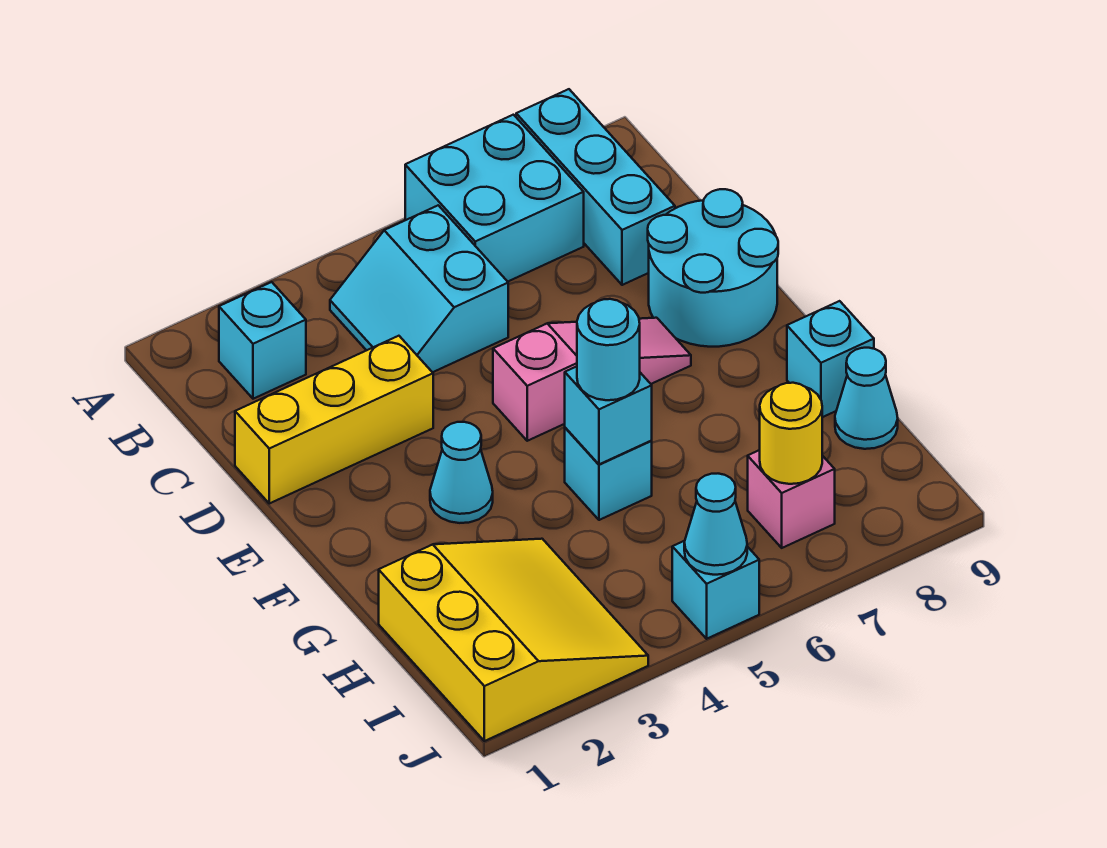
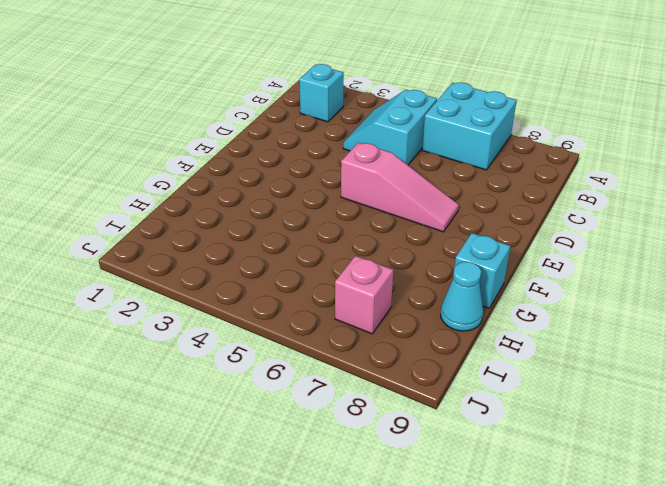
none -> cyan 1x3 brick [516,89,675,285]
none -> yellow 1x3 brick [235,336,433,503]
none -> cyan 2x2 round brick [648,189,778,347]

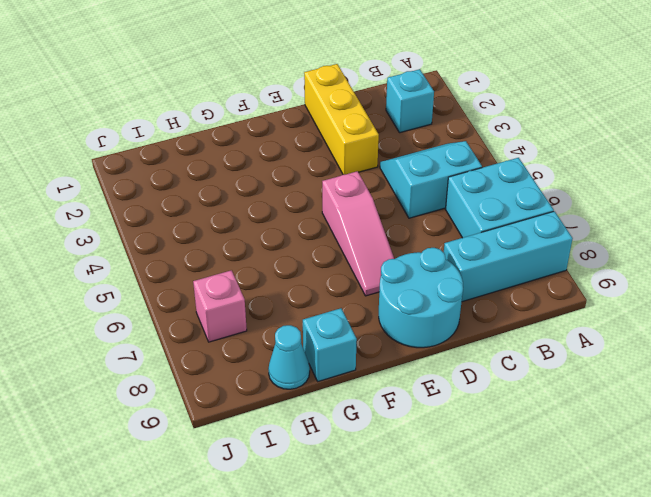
none -> cyan 1x1 cone [430,422,493,523]
none -> cyan 1x1 brick [565,428,652,520]
none -> yellow 3x3 slope [379,539,648,741]

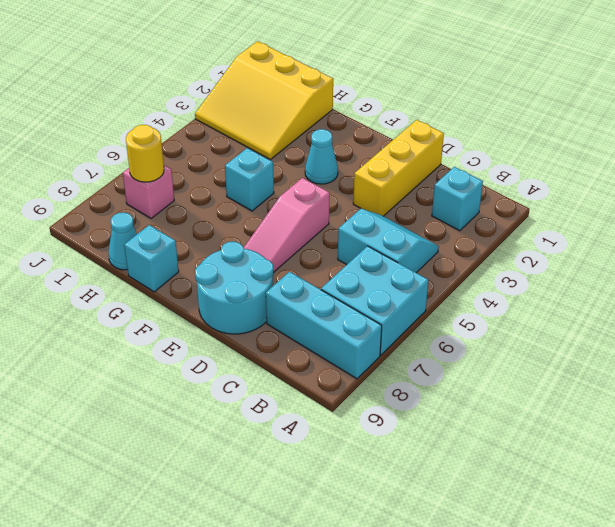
none -> cyan 1x1 brick [672,541,759,639]
none -> cyan 1x1 brick [565,367,652,464]
none -> cyan 1x1 cone [684,474,747,575]

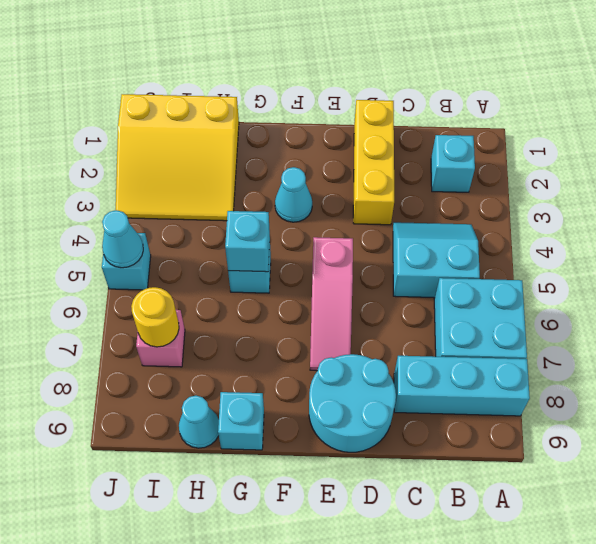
none -> cyan 1x1 round brick [577,299,640,400]

